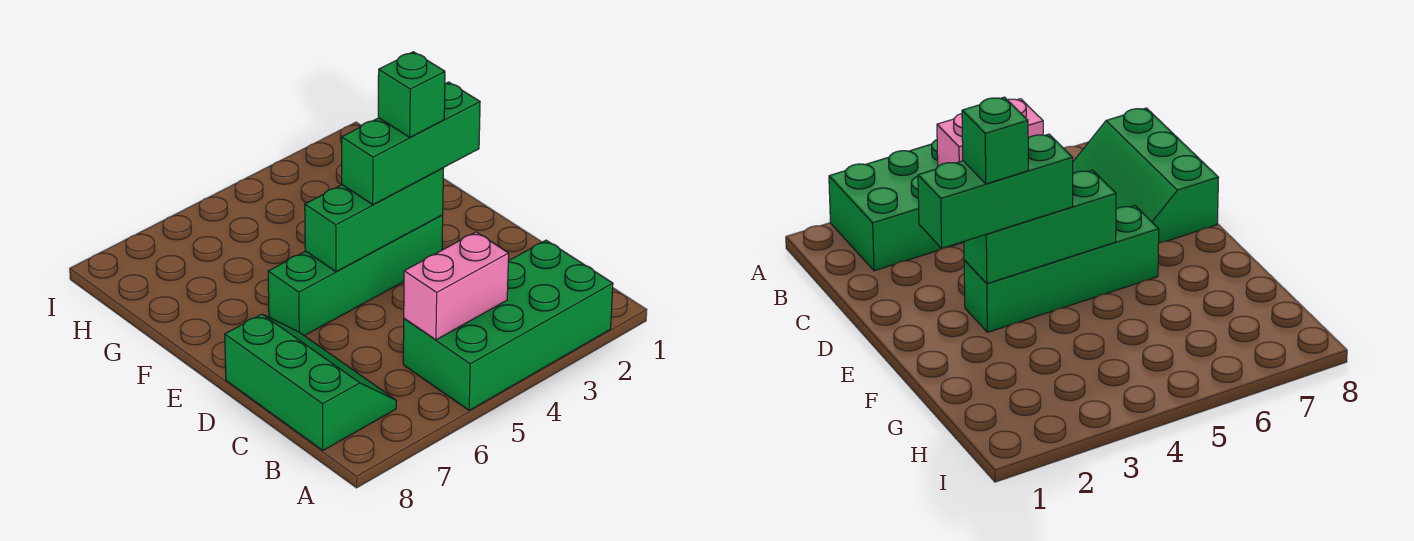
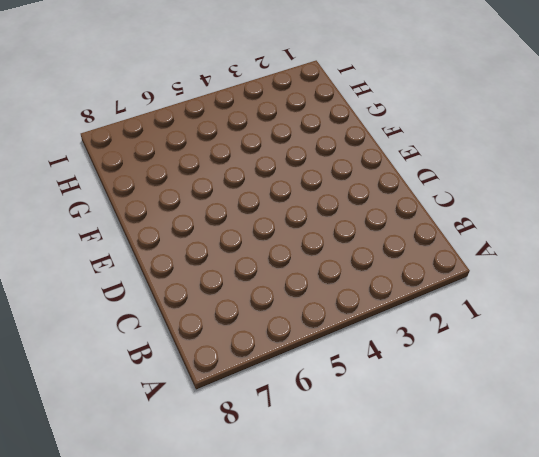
none -> green 2x4 brick [403,240,613,410]
none -> green 2x3 slope [225,314,396,450]

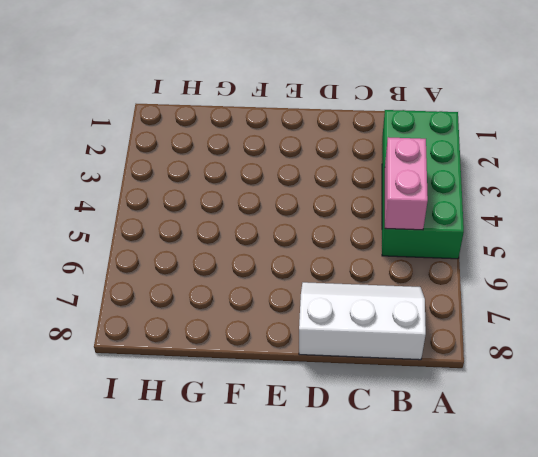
white 2x3 slope [299,282,426,360] -> green 2x3 slope [225,314,396,450]
none -> green 1x4 brick [268,215,443,336]
none -> green 1x3 brick [305,168,444,272]

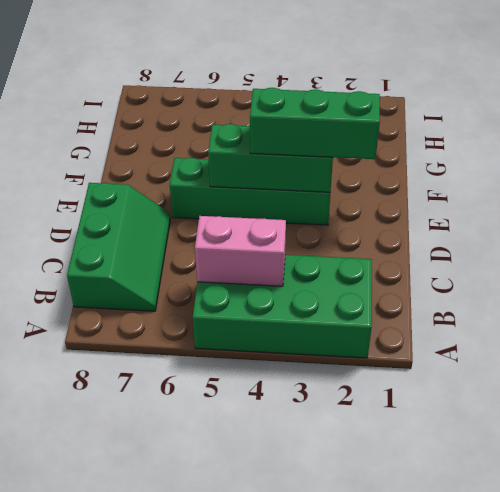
none -> green 1x1 brick [378,52,445,137]

